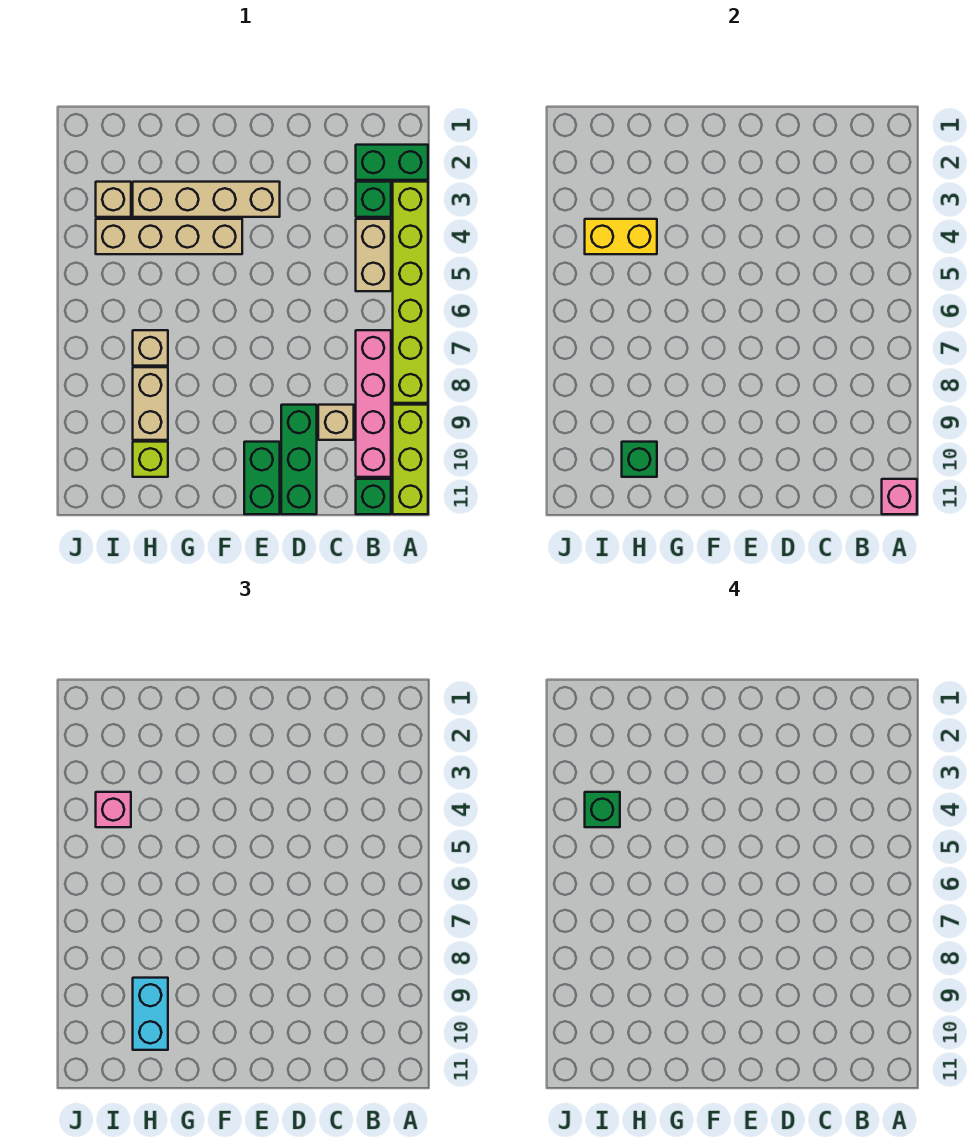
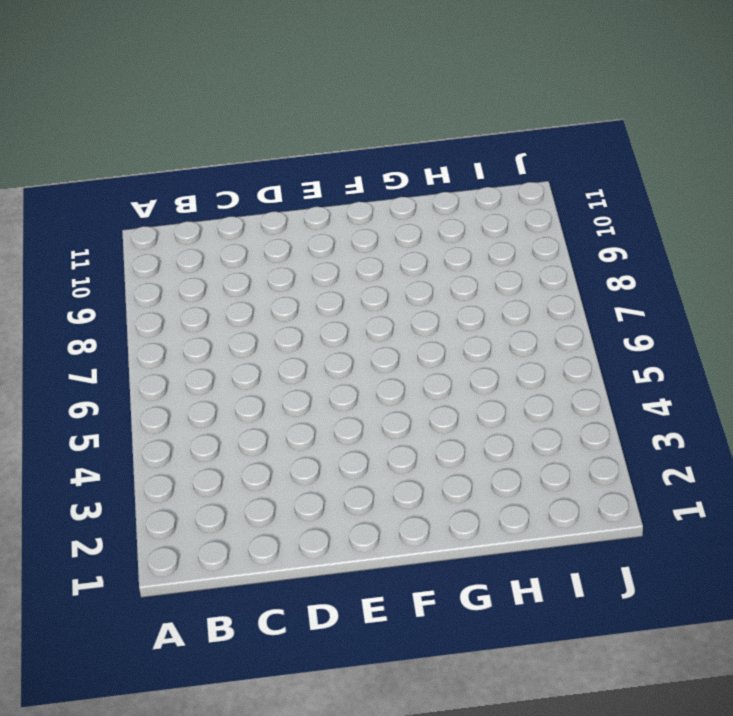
none -> green 1x2 brick [356,145,428,180]
none -> lime 1x6 brick [393,182,428,403]
none -> lime 1x3 brick [393,405,428,514]

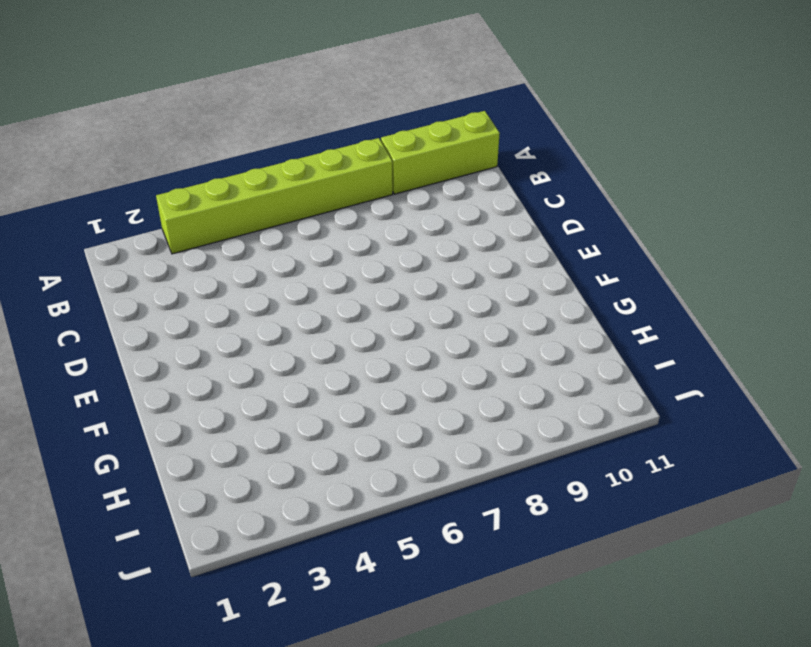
none -> green 1x2 brick [356,145,428,180]
none -> green 1x1 brick [356,182,391,217]
none -> tan 1x2 brick [356,219,391,291]

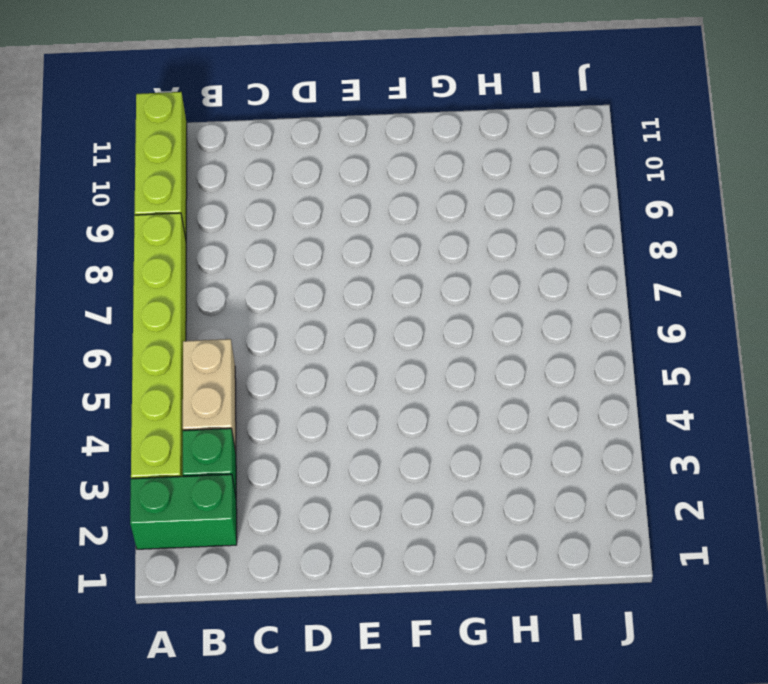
none -> pink 1x4 brick [356,330,391,477]
none -> green 1x1 brick [356,479,391,514]
none -> tan 1x1 brick [318,405,354,440]

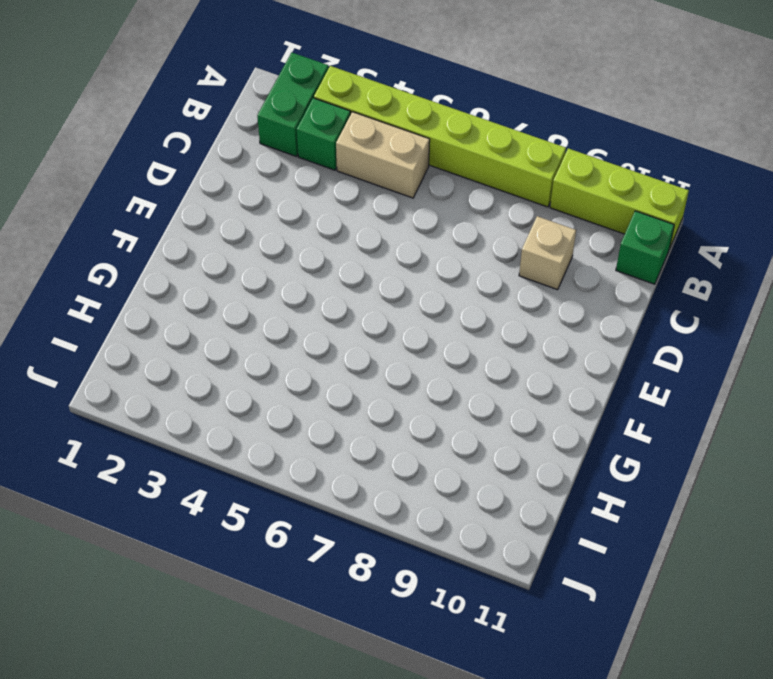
none -> pink 1x4 brick [356,330,391,477]
none -> green 1x3 brick [281,405,317,514]
none -> tan 1x4 brick [133,182,280,217]

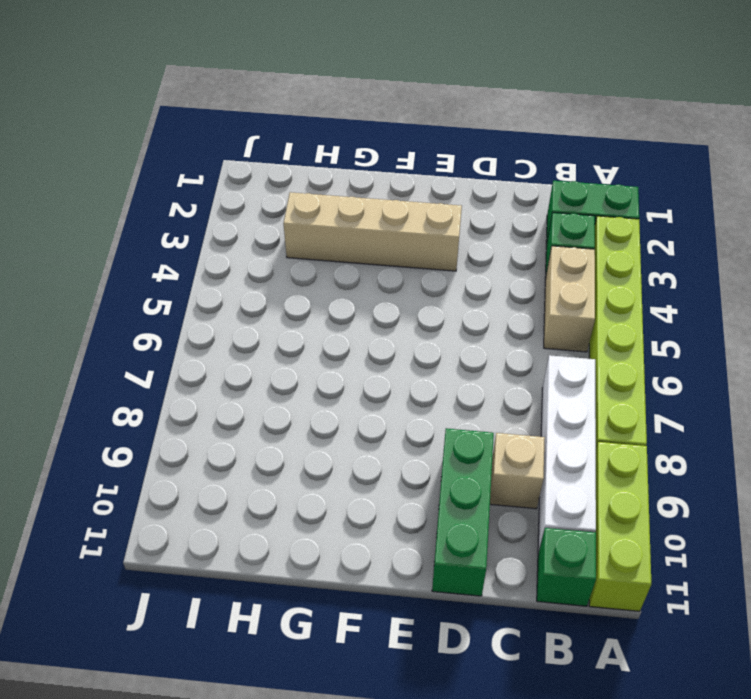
white 1x4 brick [538,355,596,554] -> pink 1x4 brick [356,330,391,477]
none -> green 1x2 brick [244,442,280,514]
none -> tan 1x4 brick [96,219,242,254]
none -> tan 1x1 brick [133,330,168,366]

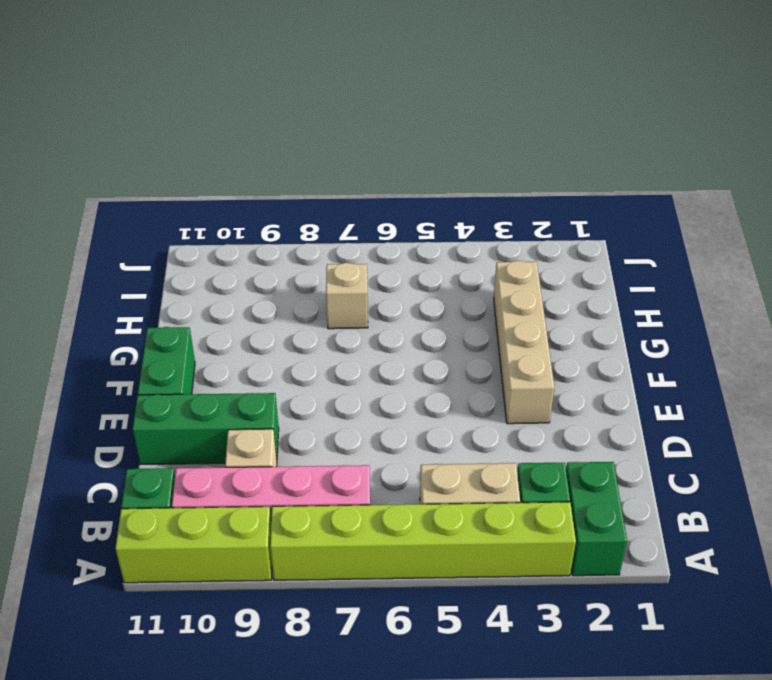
green 1x2 brick [138,327,195,395] -> green 1x2 brick turned to [244,442,280,514]
none -> tan 1x4 brick [96,219,242,254]
none -> tan 1x2 brick [133,367,168,440]
none -> lime 1x1 brick [133,442,168,477]

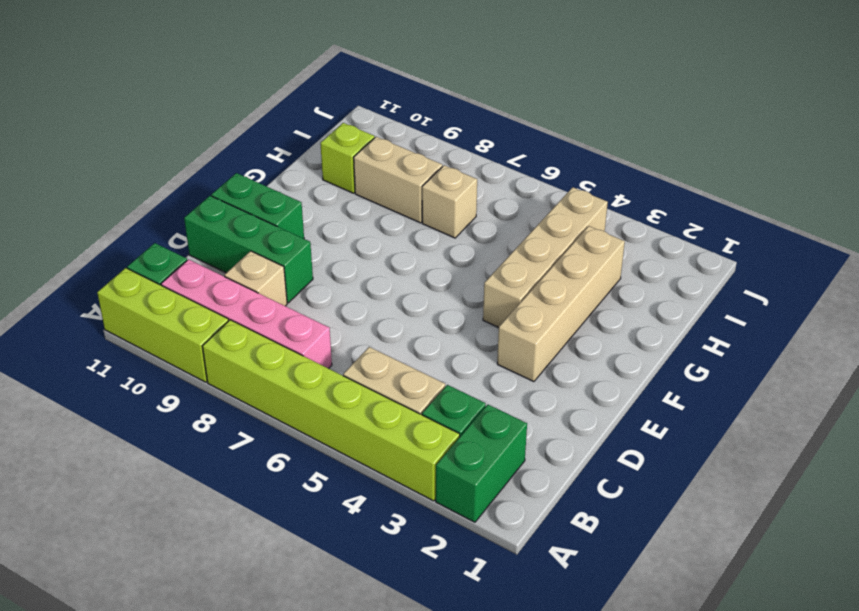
none -> tan 1x1 brick [96,182,131,217]
none -> pink 1x1 brick [882,479,917,514]
none -> yellow 1x2 brick [585,219,657,254]

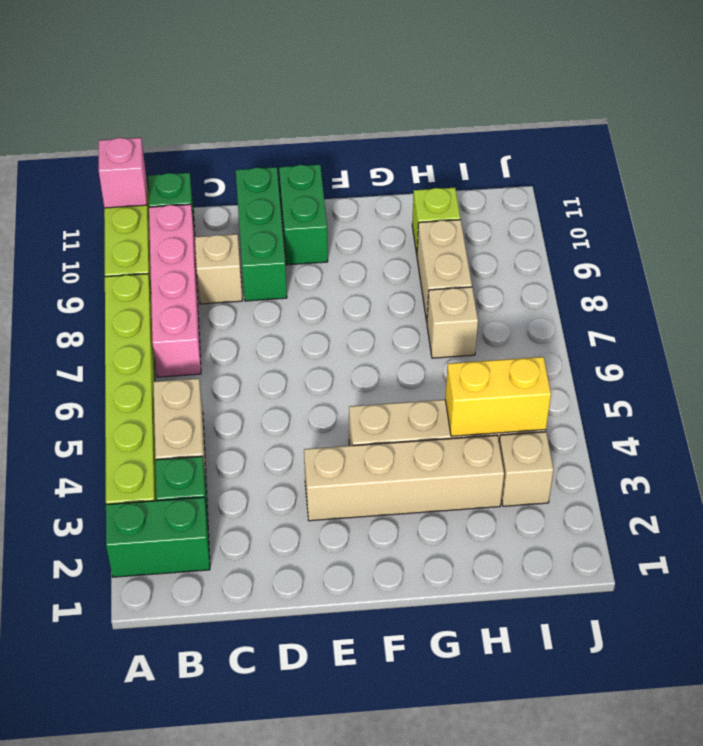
none -> green 1x1 brick [622,442,657,477]
none -> cyan 1x2 brick [133,978,168,1050]
none -> pink 1x1 brick [96,792,131,827]

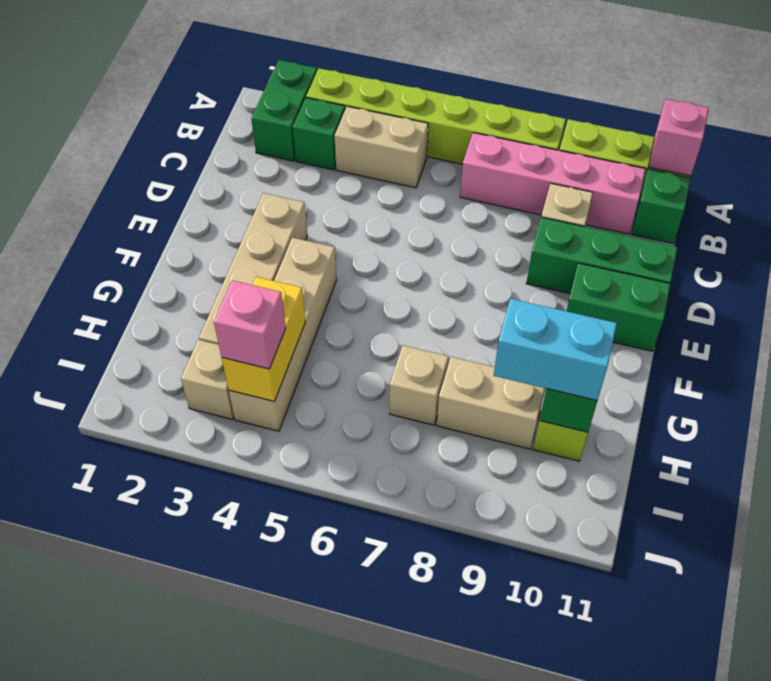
none -> green 1x1 brick [585,792,620,827]

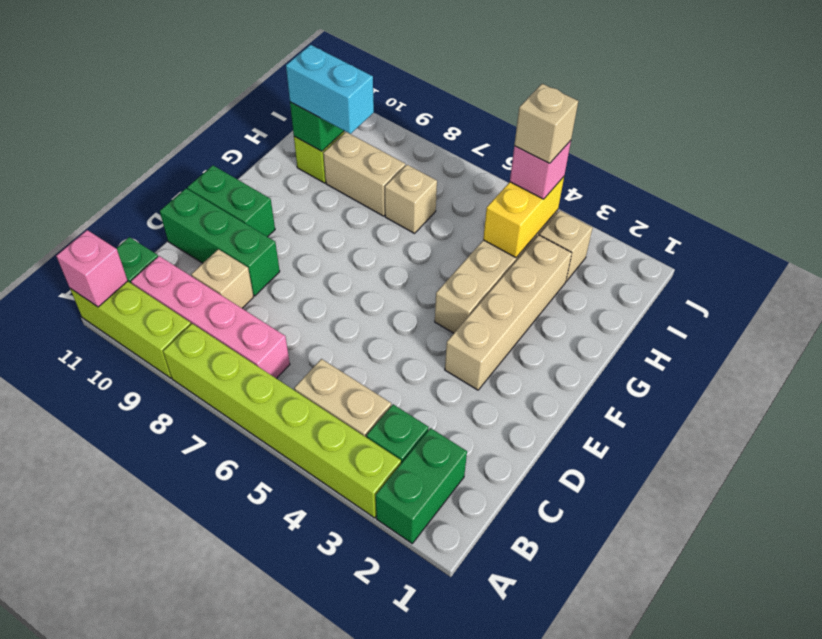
tan 1x1 brick [514,84,578,163] -> green 1x1 brick [585,792,620,827]

